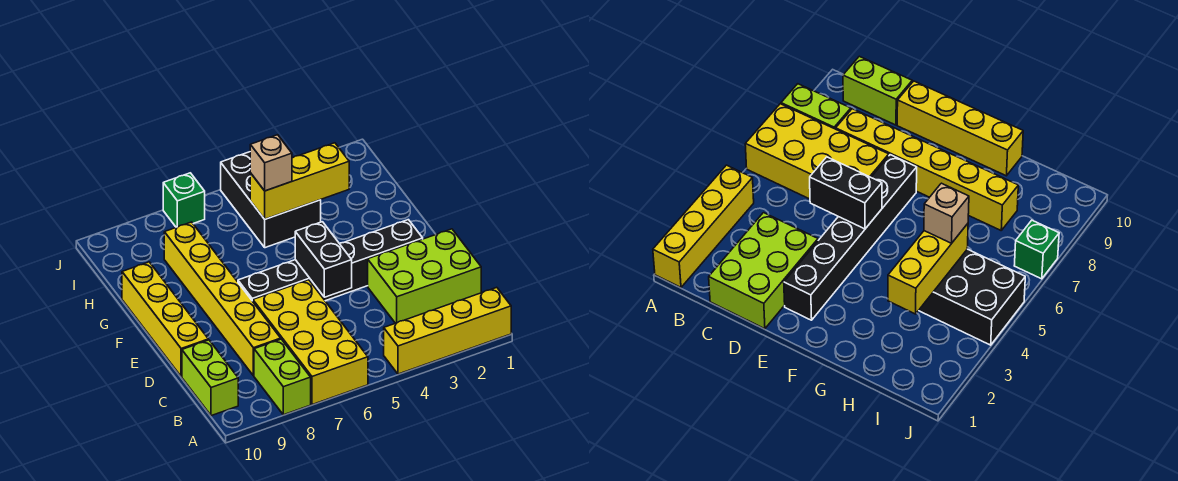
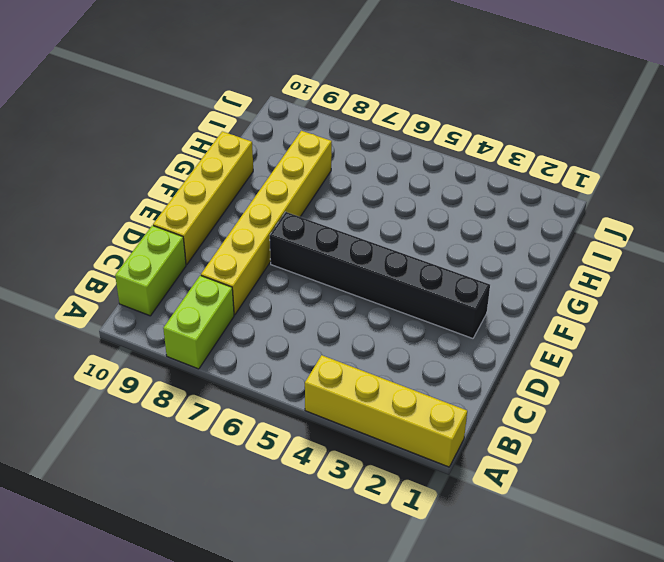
none -> yellow 2x4 brick [253,280,368,405]
none -> lime 2x3 brick [368,229,481,323]
none -> black 2x3 brick [221,152,321,248]

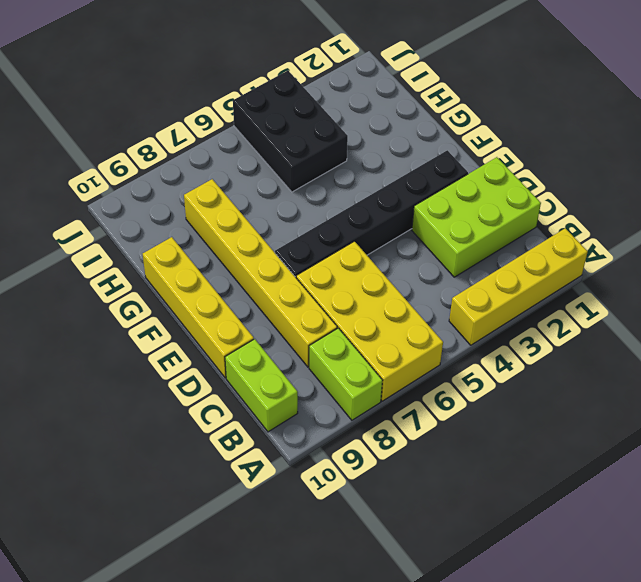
none -> green 1x1 brick [163,173,205,227]
none -> black 1x2 brick [295,222,352,297]
none -> yellow 1x3 brick [250,143,349,219]

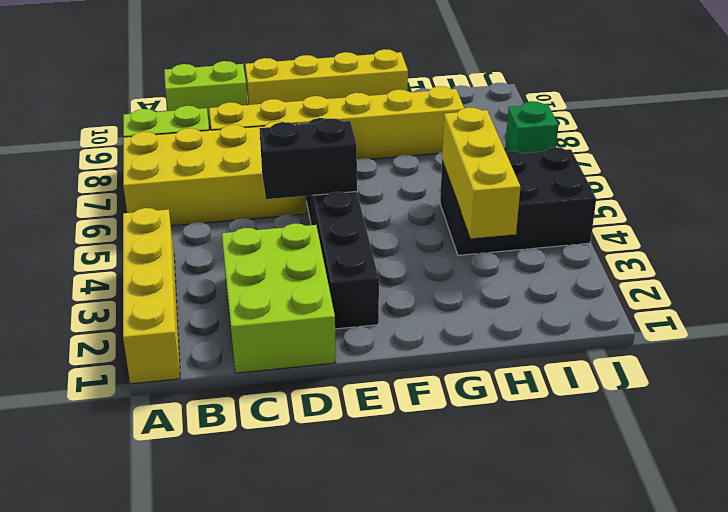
none -> tan 1x1 brick [250,135,292,191]

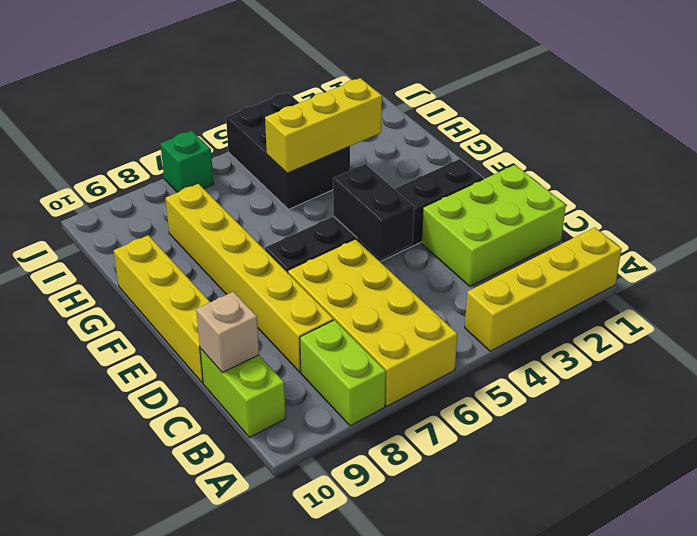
tan 1x1 brick [196,292,259,373] -> tan 1x1 brick moved to [250,135,292,191]

